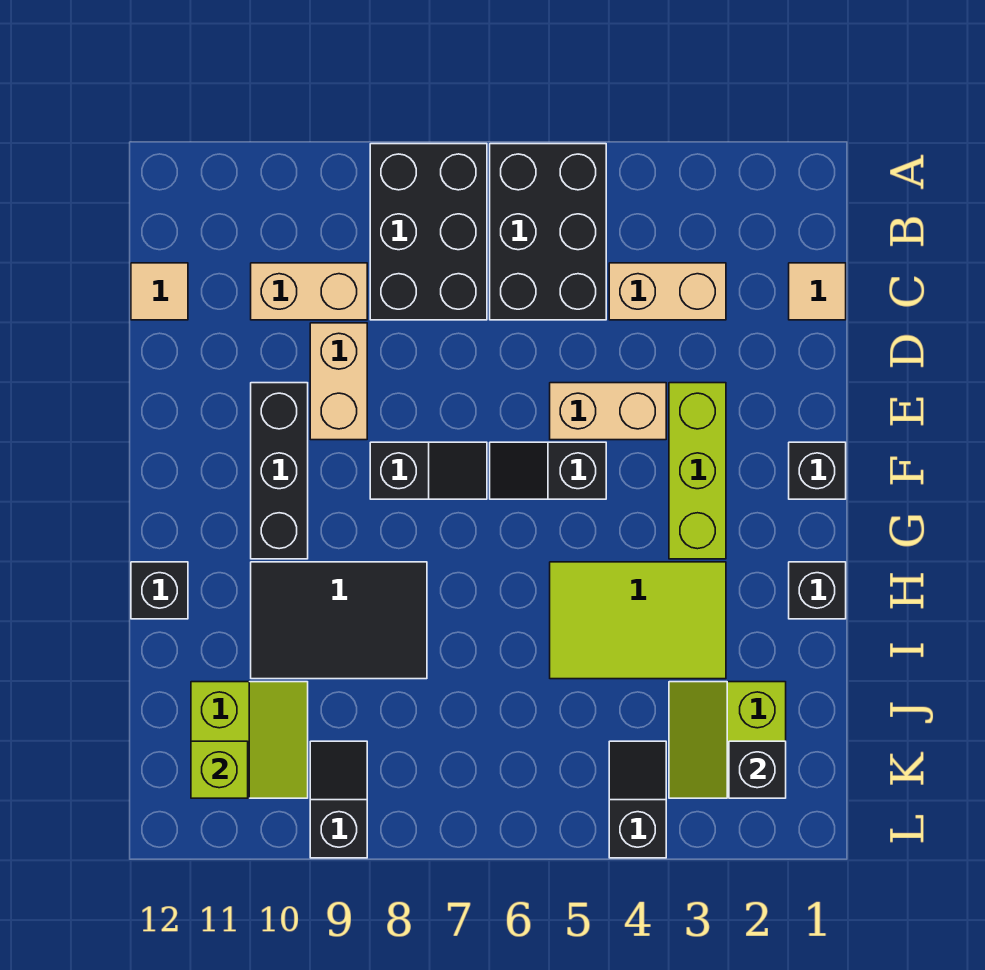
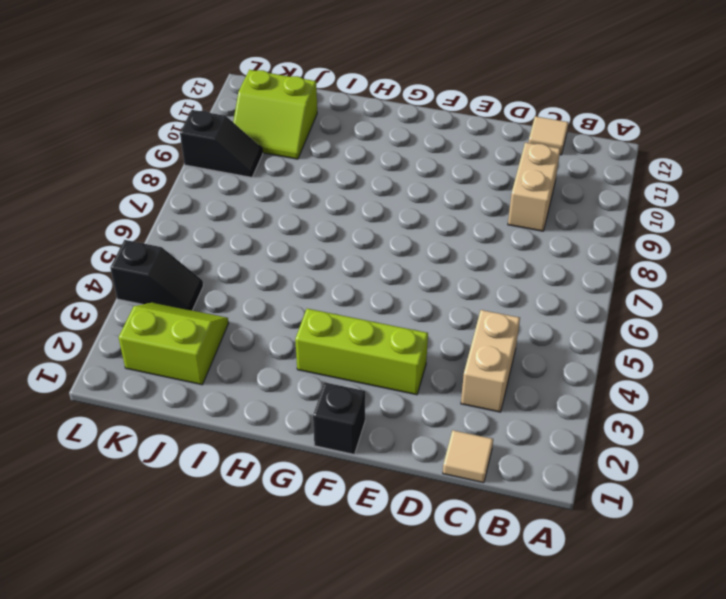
none -> black 2x3 brick [490,144,606,320]
none -> black 2x3 brick [370,144,487,320]
none -> tan 1x2 brick [310,323,367,440]

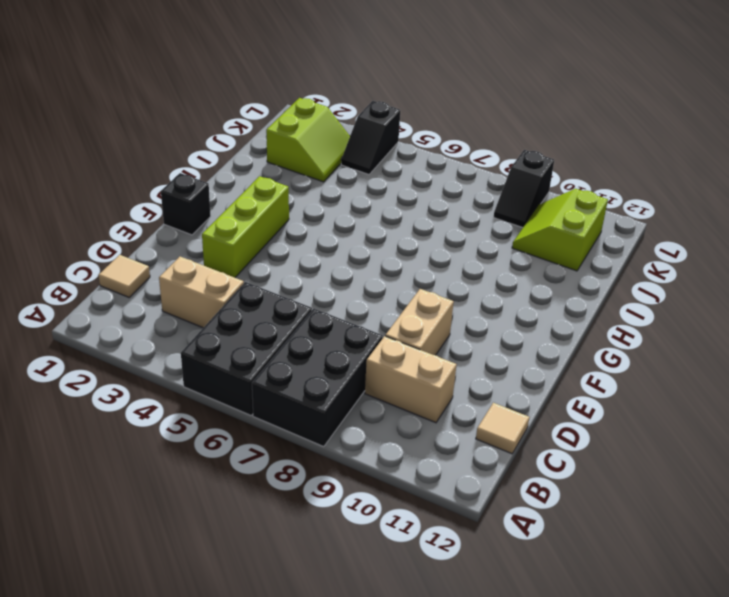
none -> tan 1x2 brick [550,383,666,440]
none -> black 1x3 brick [251,383,308,559]
none -> black 1x2 slope [490,442,606,499]

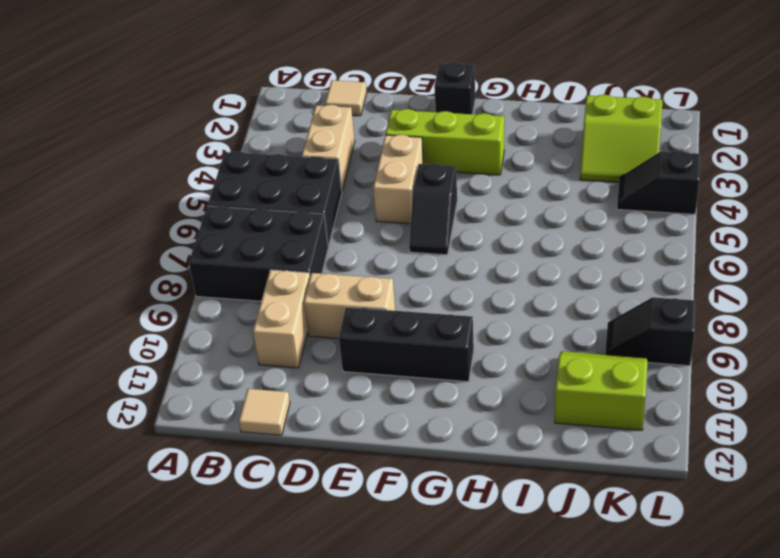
none -> black 1x2 slope [370,442,487,499]
none -> black 1x1 brick [789,562,846,619]
none -> lime 2x3 tile [550,562,726,679]

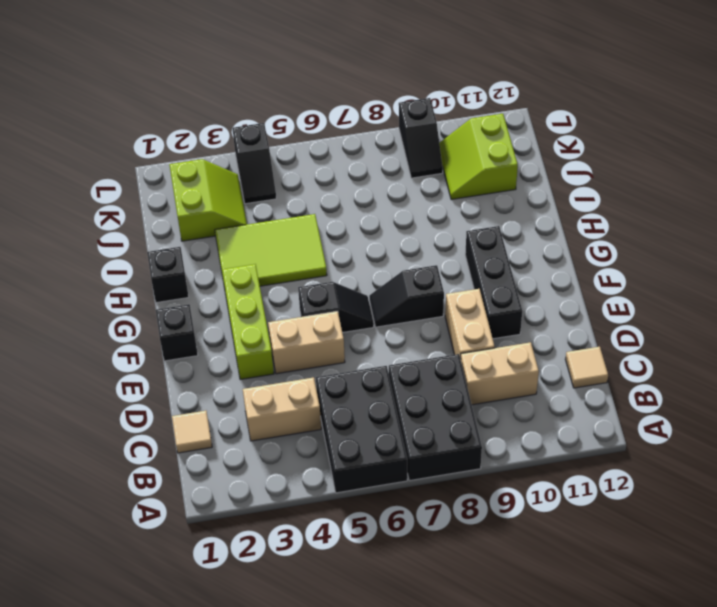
none -> black 2x3 tile [251,562,427,679]
none -> black 1x1 brick [131,562,188,619]
none -> black 1x1 brick [729,741,786,798]

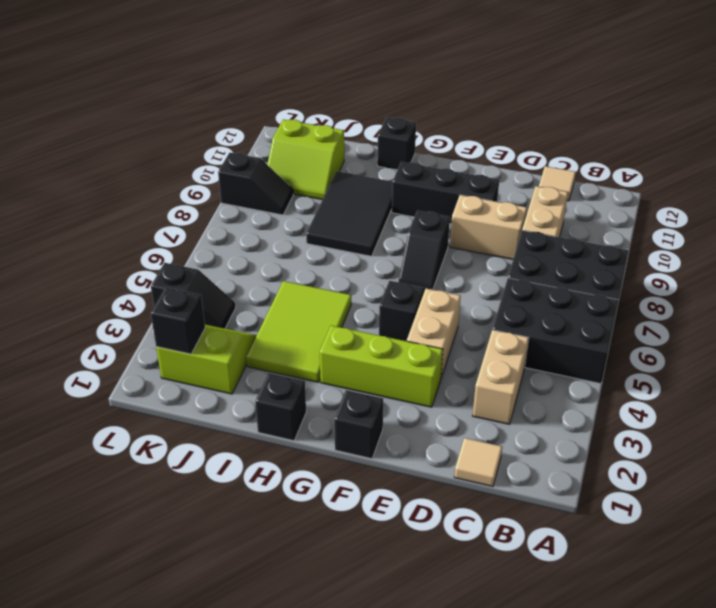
none -> lime 1x1 brick [191,741,248,798]

